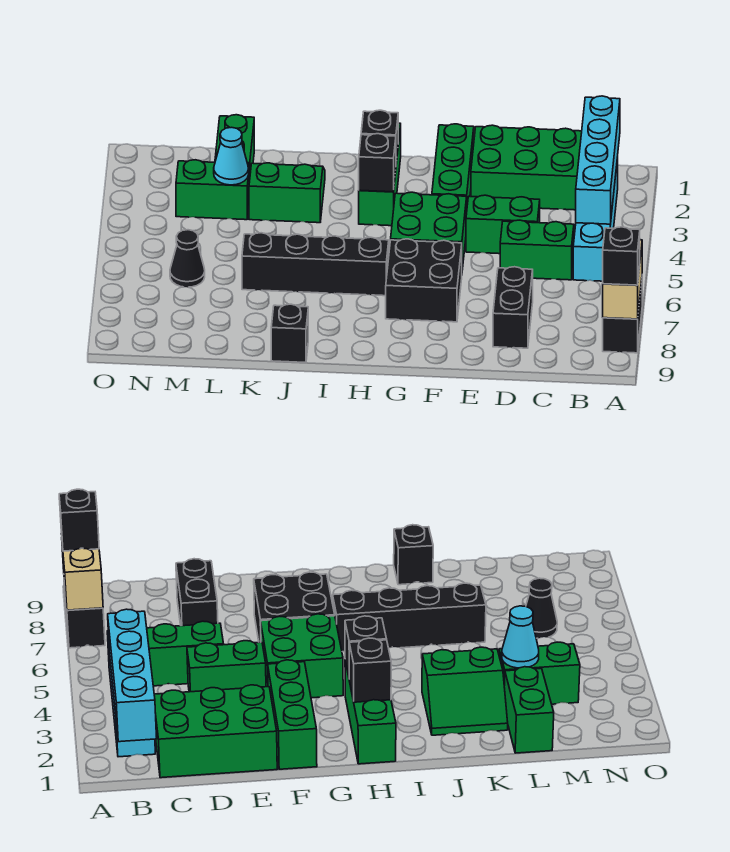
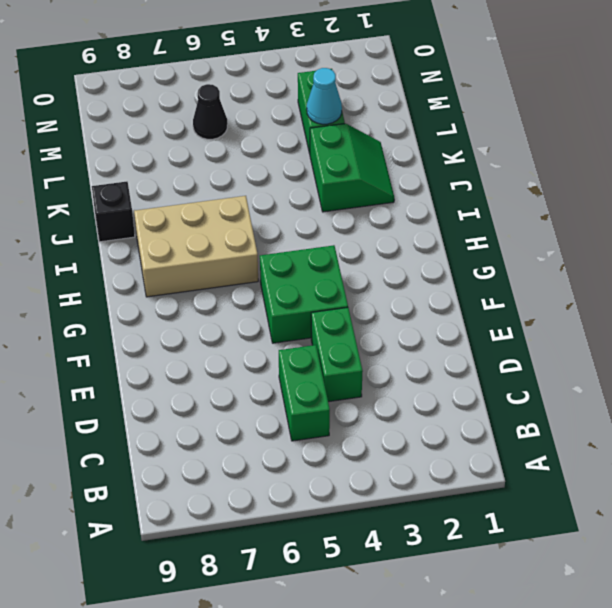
tan 2x3 brick [134,196,258,297] -> black 1x4 brick [242,233,389,296]
none -> black 1x2 brick [603,280,642,353]
none -> cyan 1x4 brick [573,157,618,281]
none -> green 2x3 brick [471,125,582,210]

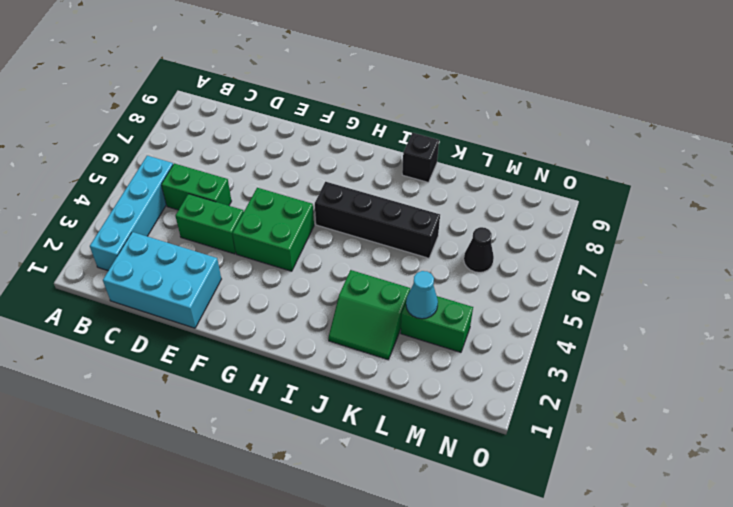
cyan 2x3 brick [103,232,221,328] -> green 2x3 brick [471,125,582,210]
none -> black 1x2 brick [603,280,642,353]
none -> black 1x2 brick [493,267,533,348]
none -> green 1x3 brick [432,124,474,205]

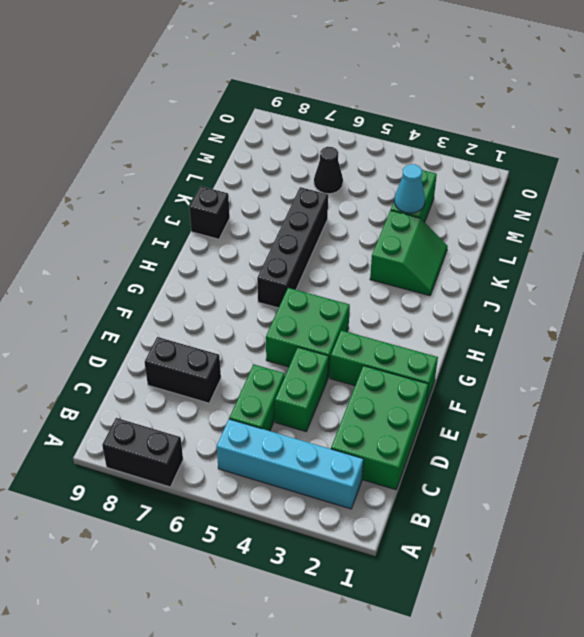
none -> black 2x2 brick [386,239,462,322]
none -> green 1x3 brick [359,123,401,226]
none -> green 1x2 brick [215,115,254,173]

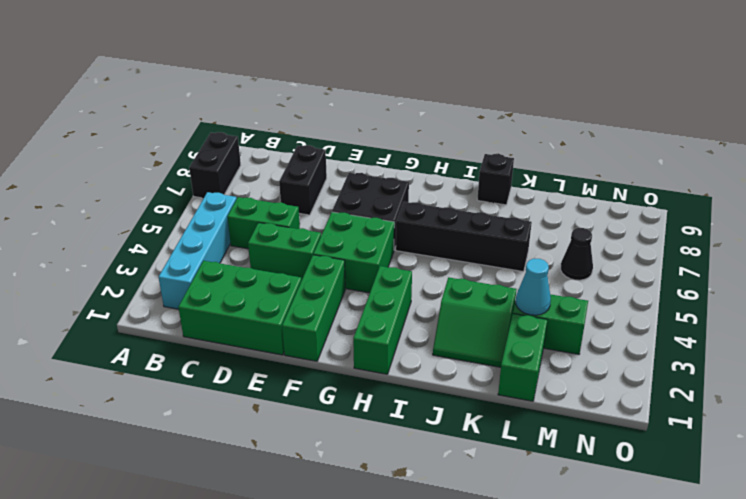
none -> tan 1x2 brick [603,240,642,319]
none -> cyan 1x4 brick [576,96,620,224]
none -> black 1x1 brick [361,110,398,164]

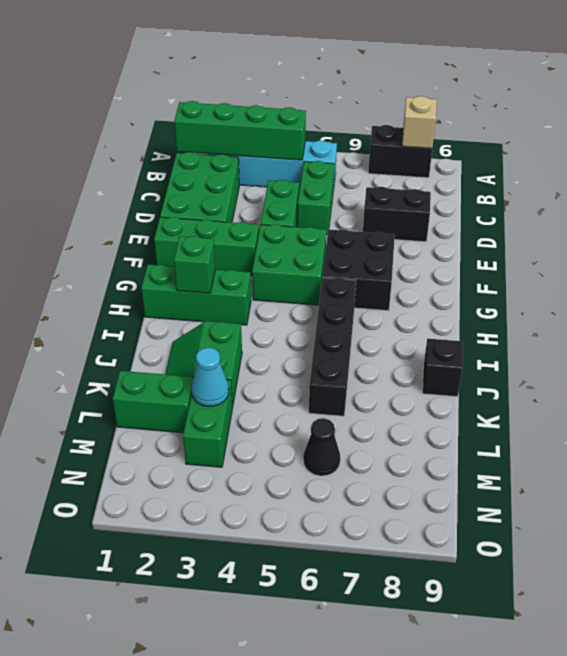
tan 1x1 brick [402,96,437,148] -> tan 1x2 brick [603,240,642,319]
green 1x4 brick [174,101,306,160] -> cyan 1x4 brick [576,96,620,224]
green 1x1 brick [174,236,215,293] -> black 1x1 brick [361,110,398,164]
none -> black 1x1 brick [359,134,396,192]
none -> black 1x1 brick [603,227,640,285]

